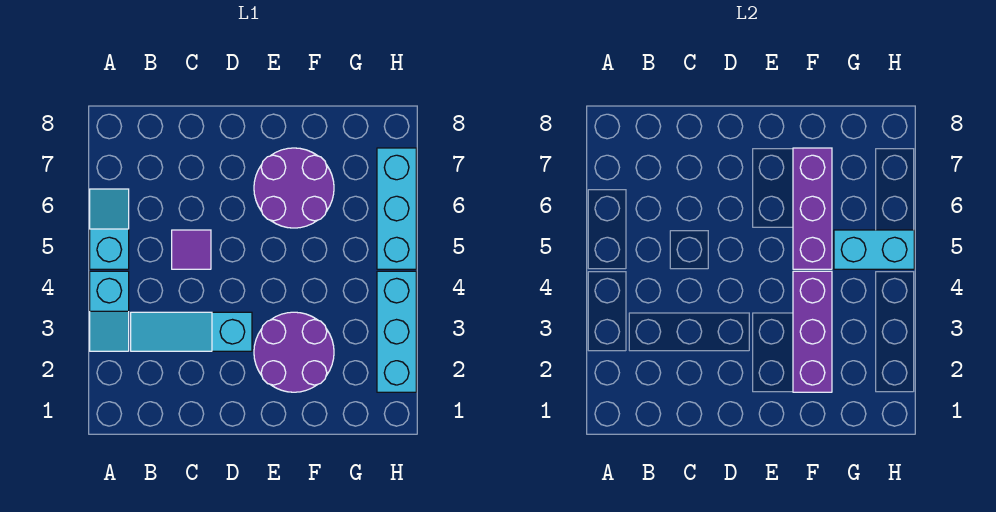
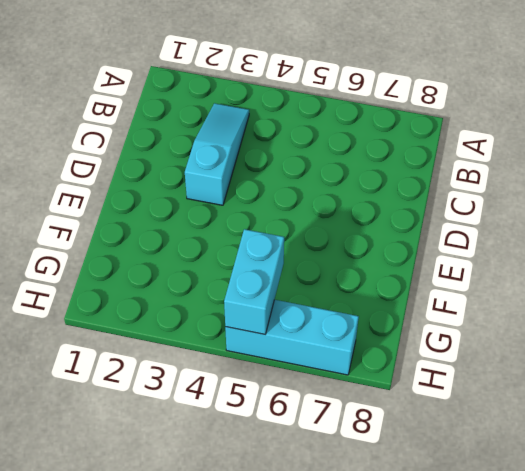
none -> cyan 1x2 slope [90,271,129,351]
none -> cyan 1x2 slope [90,189,129,269]

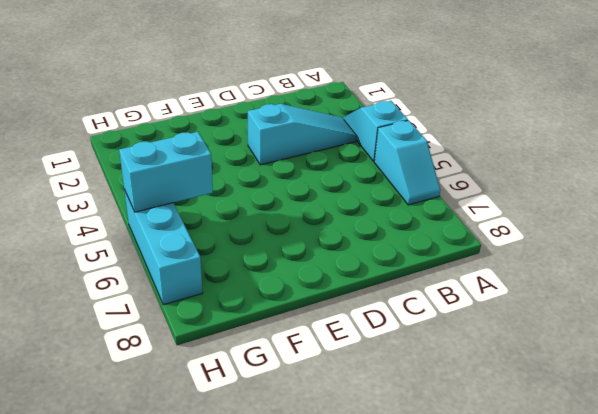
none -> purple 1x1 tile [172,230,211,269]
none -> purple 2x2 round brick [254,312,334,392]

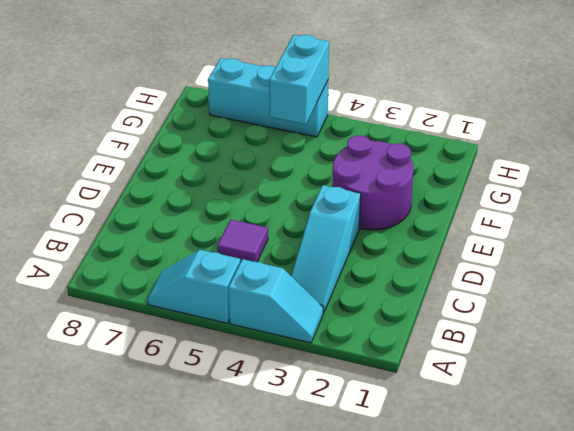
none -> purple 2x2 round brick [254,148,334,228]
none -> cyan 1x3 brick [377,271,416,392]

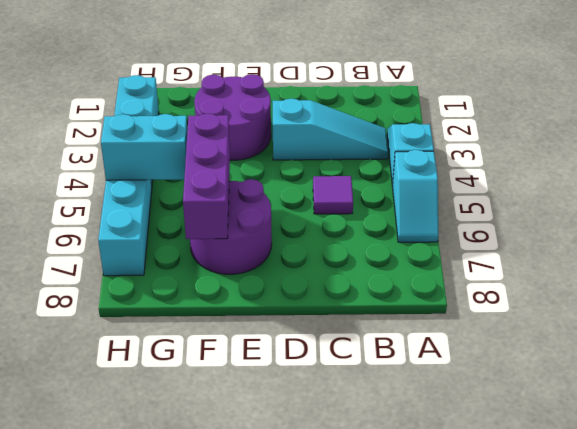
none -> purple 1x3 brick [793,271,832,392]

